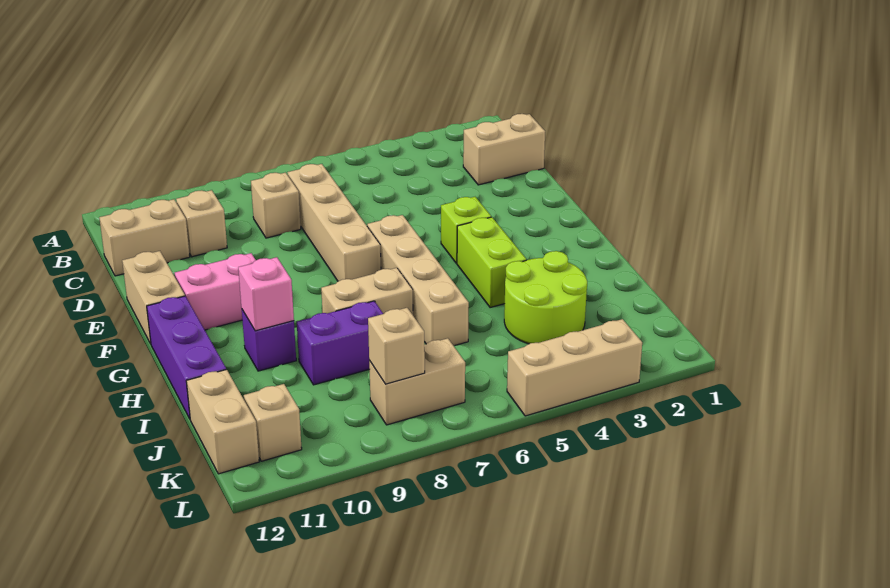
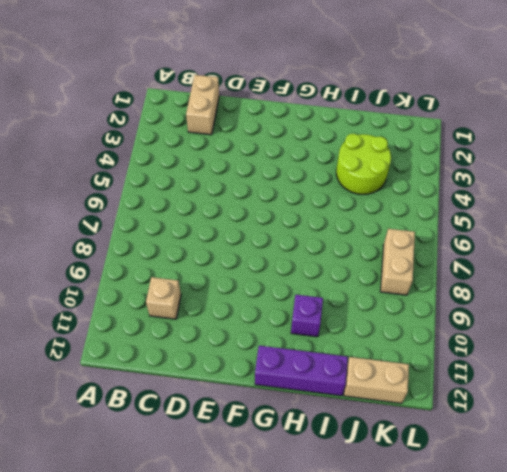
none -> tan 1x4 brick [287,164,381,281]
none -> tan 1x1 brick [251,173,301,238]
none -> tan 1x2 brick [99,199,190,276]

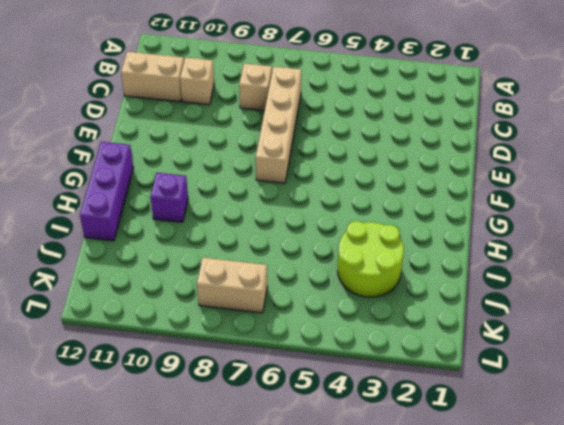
none -> tan 1x2 brick [463,114,545,185]
none -> tan 1x2 brick [122,251,185,344]
none -> lime 1x1 brick [441,197,491,263]

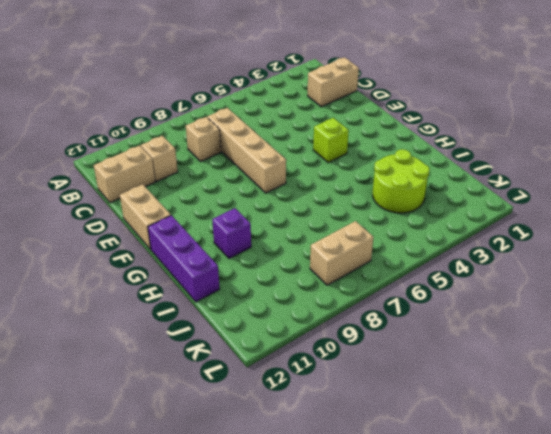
none -> tan 1x4 brick [367,215,469,346]
none -> pink 1x2 brick [175,253,256,330]
none -> lime 1x2 brick [457,217,526,308]

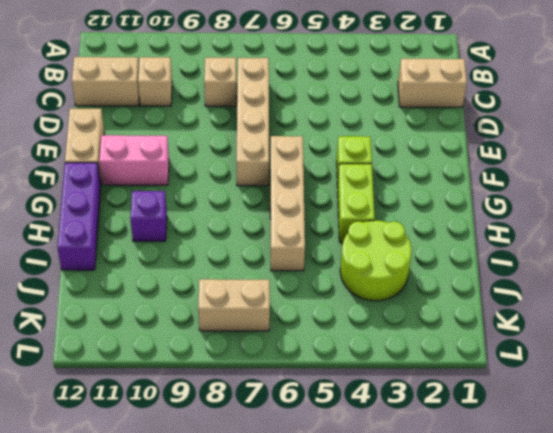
none -> tan 1x2 brick [321,268,413,315]
none -> purple 1x2 brick [297,301,383,385]
none -> tan 1x2 brick [186,369,259,474]

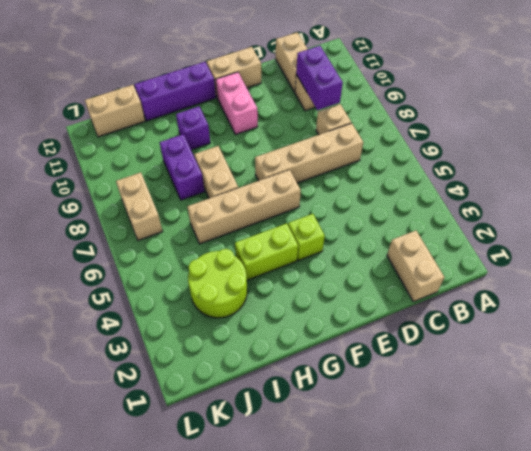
purple 1x2 brick [296,46,343,110] -> none
none -> tan 1x1 brick [244,384,302,461]
none -> tan 1x3 brick [507,319,642,416]
none -> pink 1x1 brick [238,257,294,331]

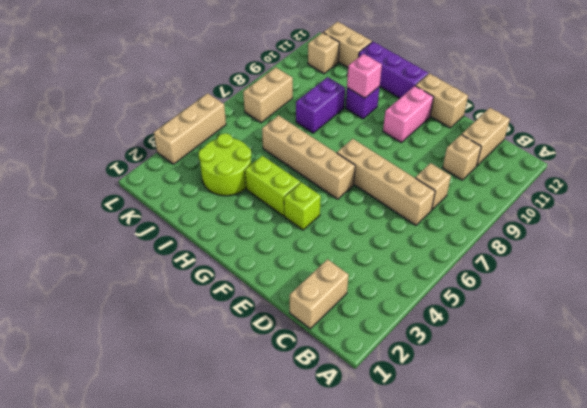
none -> tan 1x2 brick [321,268,413,315]
none -> tan 1x1 brick [368,308,425,384]

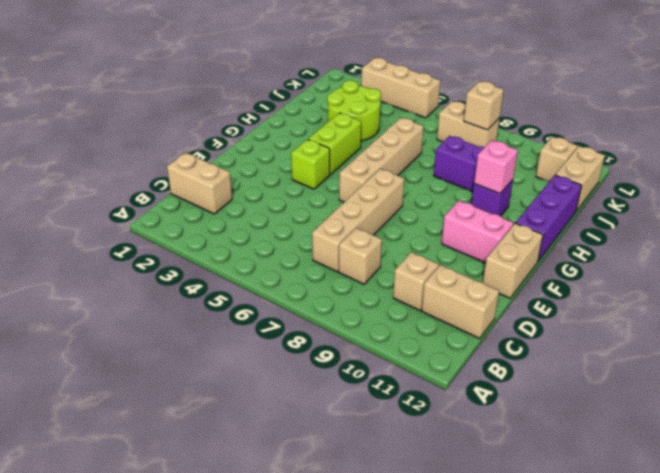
none -> tan 1x2 brick [321,268,413,315]

